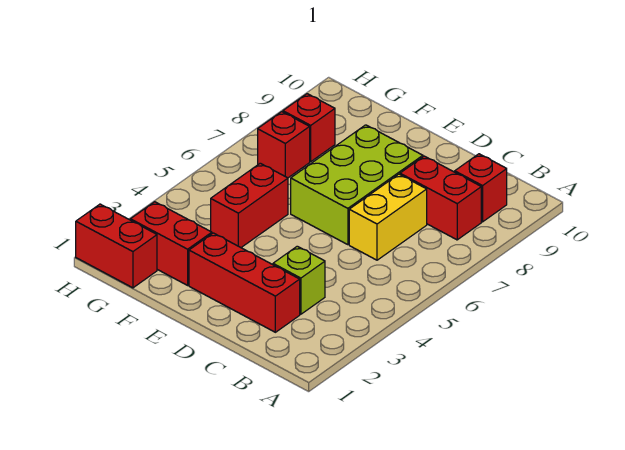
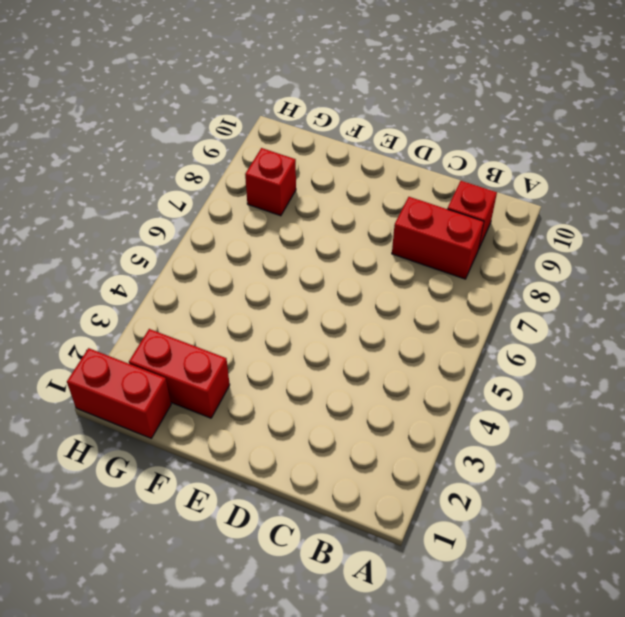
none -> red 1x3 brick [189,233,300,332]
none -> lime 1x1 brick [273,246,325,314]

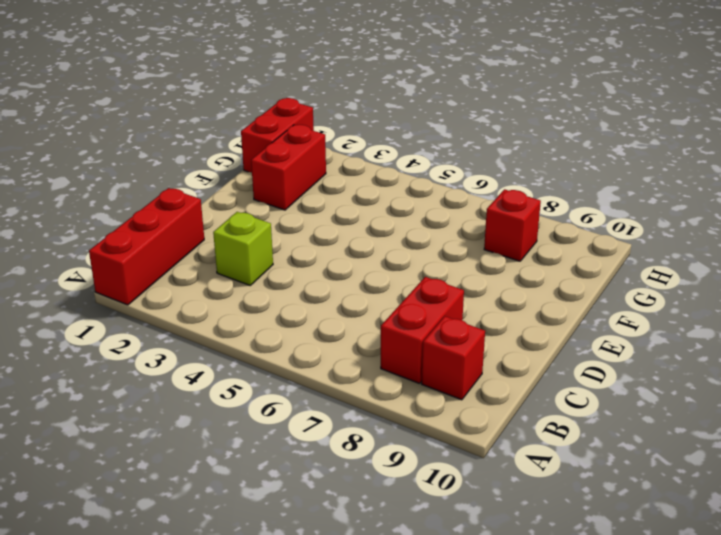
red 1x3 brick [89,188,204,305] -> red 1x3 brick moved to [189,233,300,332]
none -> yellow 1x2 brick [349,174,427,260]
none -> lime 2x3 brick [291,125,423,245]

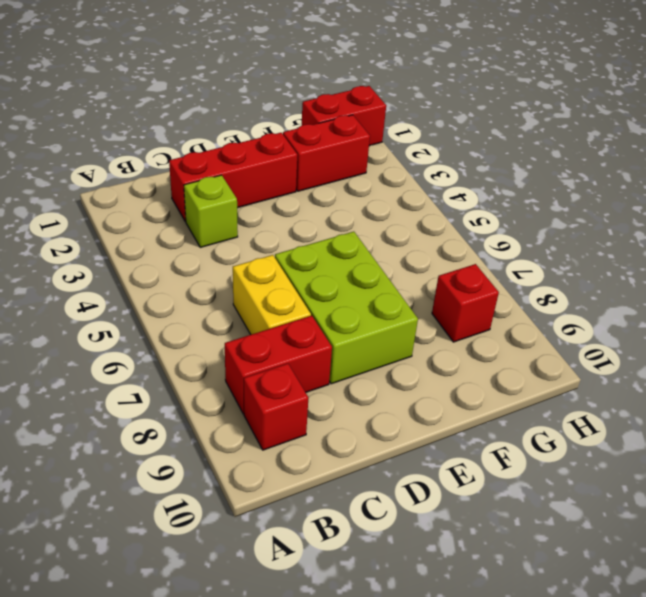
none -> red 1x2 brick [211,163,288,247]
none -> red 1x1 brick [258,112,310,178]

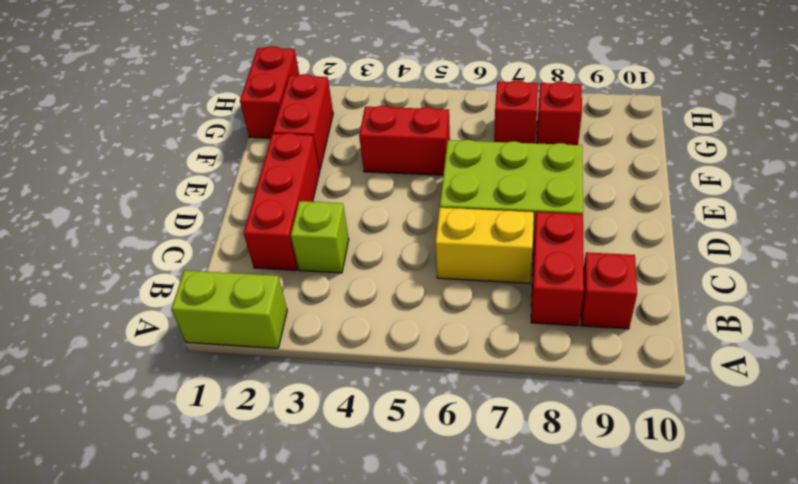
lime 1x2 brick [171,270,287,348] -> none

